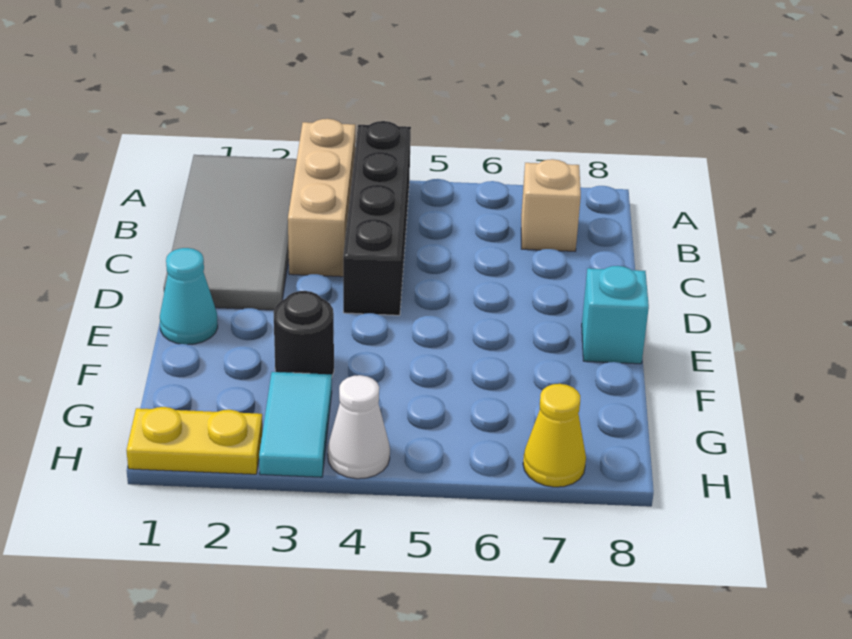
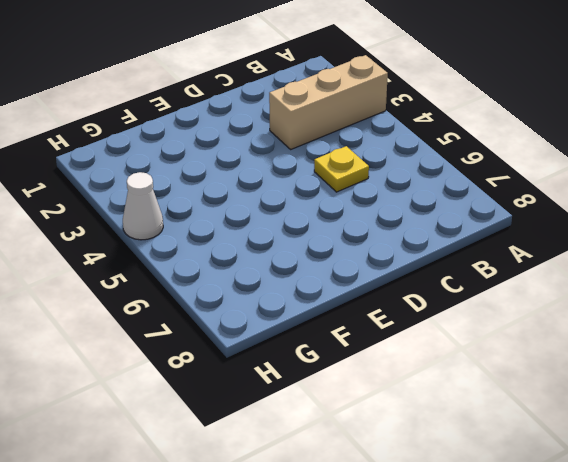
yellow 1x1 plate [314,146,369,192] -> none
none -> grey 2x4 tile [164,155,297,310]
none -> black 1x4 brick [343,121,411,315]

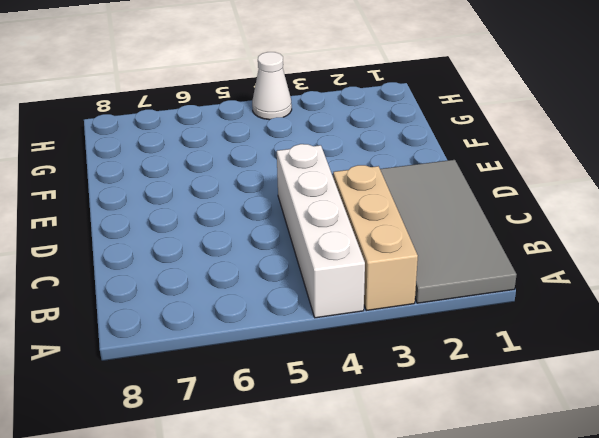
white 1x4 brick [277,144,365,318] -> black 1x4 brick [343,121,411,315]
none -> tan 1x1 brick [521,159,581,251]
none -> cyan 1x1 cone [160,248,218,345]

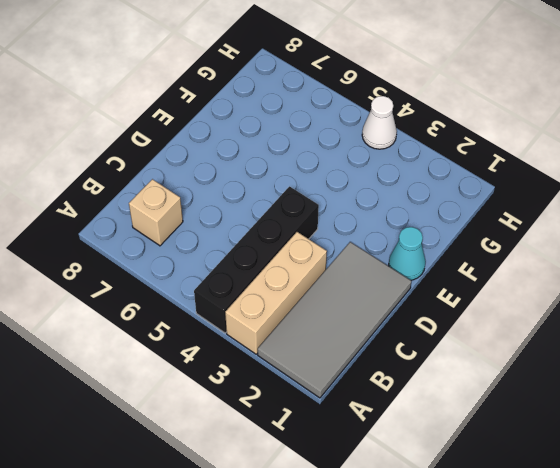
none -> cyan 1x1 brick [582,266,649,364]
none -> black 1x1 round brick [274,291,334,376]

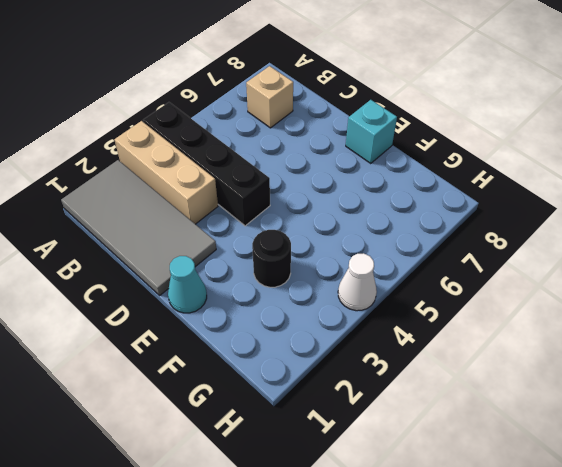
none -> cyan 1x2 tile [259,372,332,477]
none -> yellow 1x2 plate [126,407,263,474]

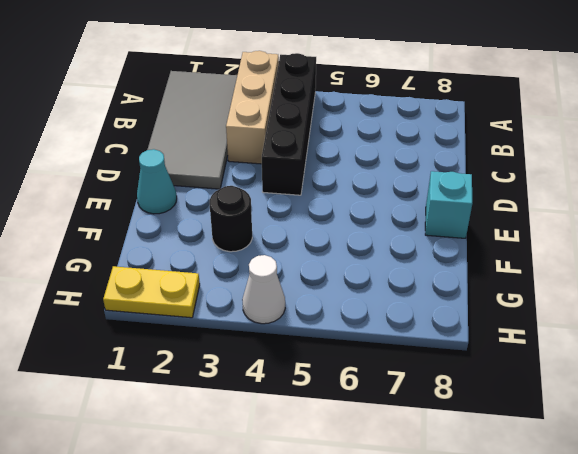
none -> tan 1x1 brick [521,159,581,251]
none -> cyan 1x2 tile [259,372,332,477]

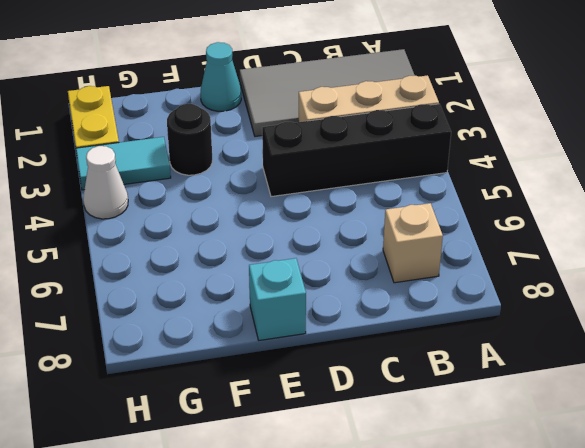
none -> yellow 1x1 cone [523,384,586,487]

